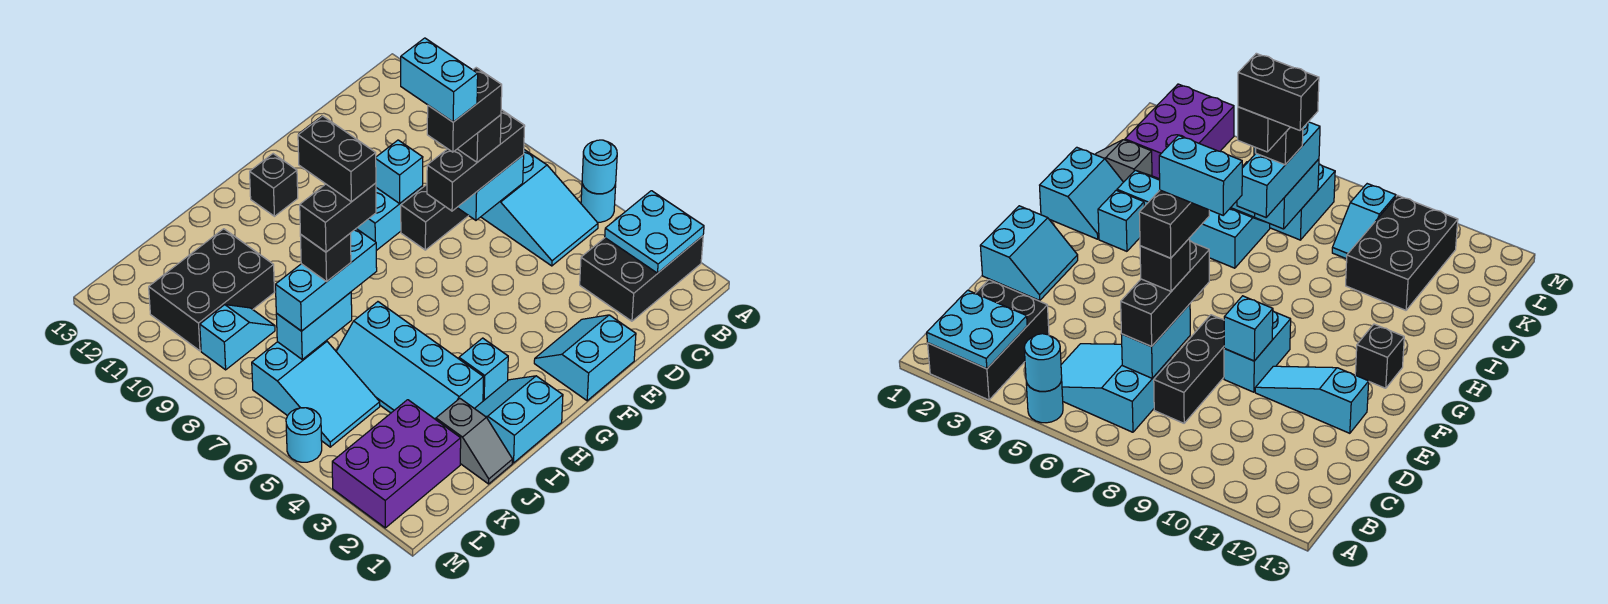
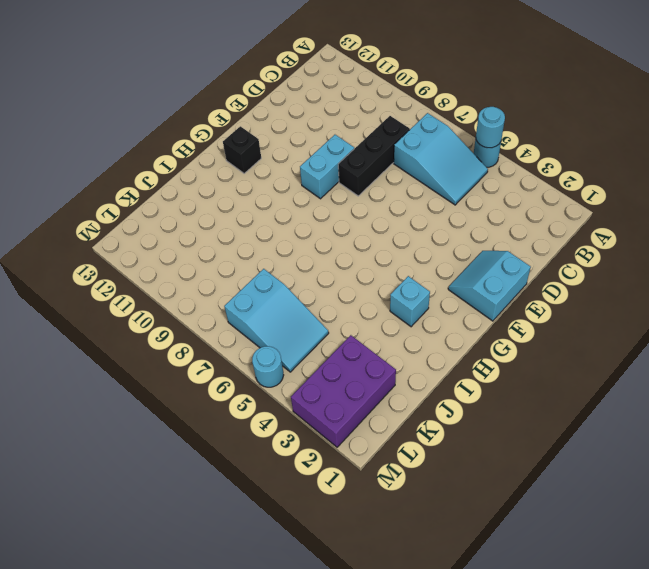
none -> black 2x3 brick [580,236,703,321]
none -> cyan 1x3 slope [1255,366,1369,433]
none -> cyan 2x2 slope [474,376,563,463]
none -> cyan 2x4 slope [336,302,484,420]

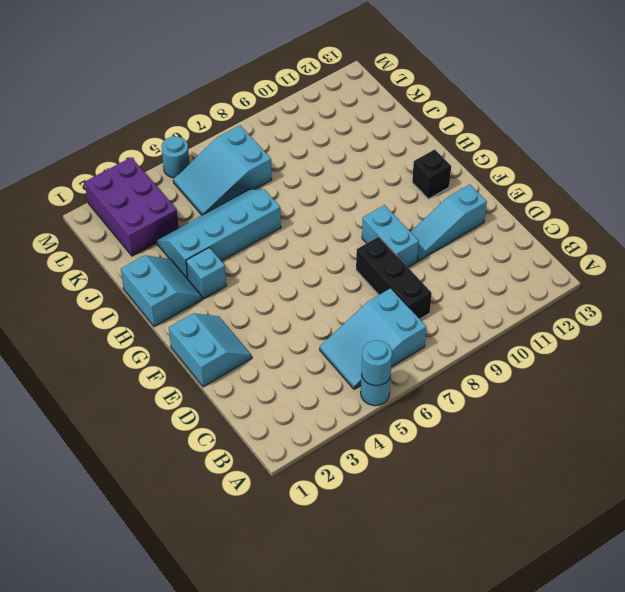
none -> black 2x3 brick [580,236,703,321]
none -> grey 1x2 slope [436,399,513,484]
none -> black 2x3 brick [149,229,275,351]
none -> cyan 1x2 slope [200,305,275,370]

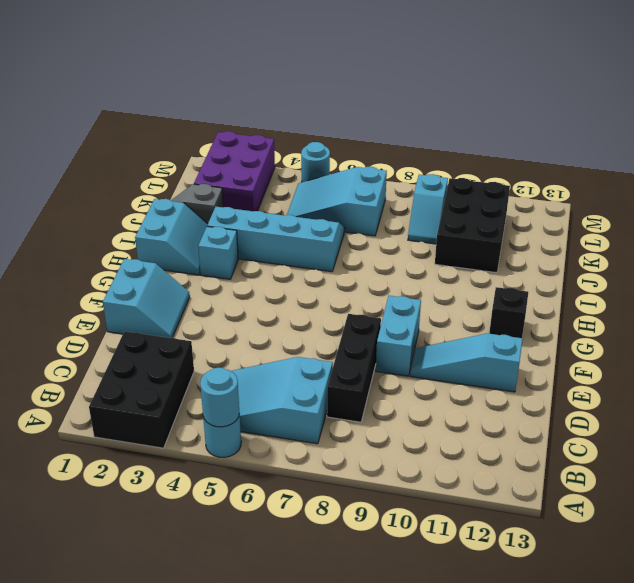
none -> cyan 2x2 plate [605,191,704,273]
none -> cyan 1x2 brick [457,155,524,220]
none -> cyan 1x1 brick [376,140,423,204]
none -> cyan 1x2 brick [276,292,352,359]

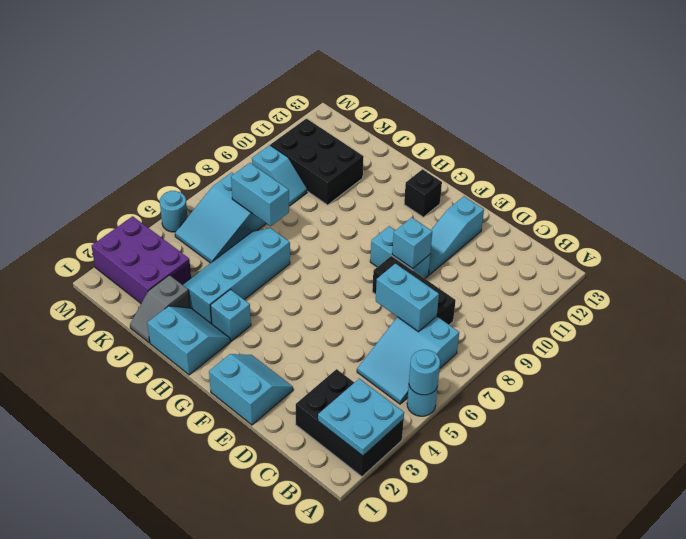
none -> black 1x3 brick [427,110,525,211]
none -> cyan 1x3 brick [275,229,377,331]
none -> black 1x1 brick [458,115,501,162]
none -> black 1x1 brick [300,234,351,281]

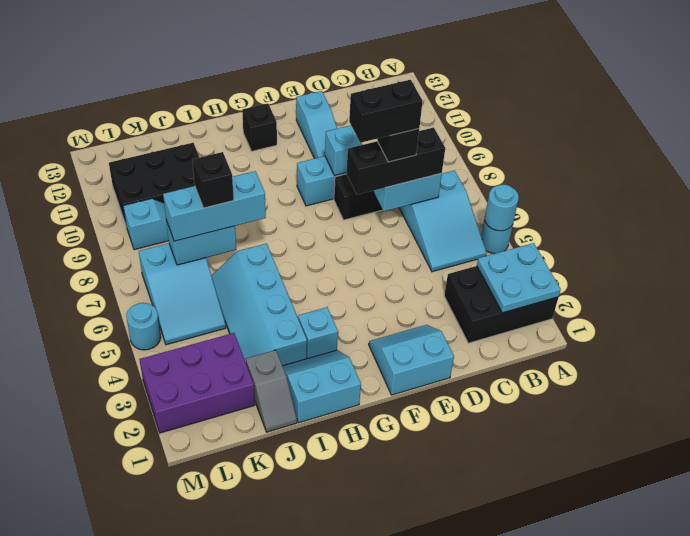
none -> black 1x2 brick [300,183,376,252]
none -> cyan 1x2 brick [401,38,478,122]
none -> black 1x2 brick [298,116,376,202]

